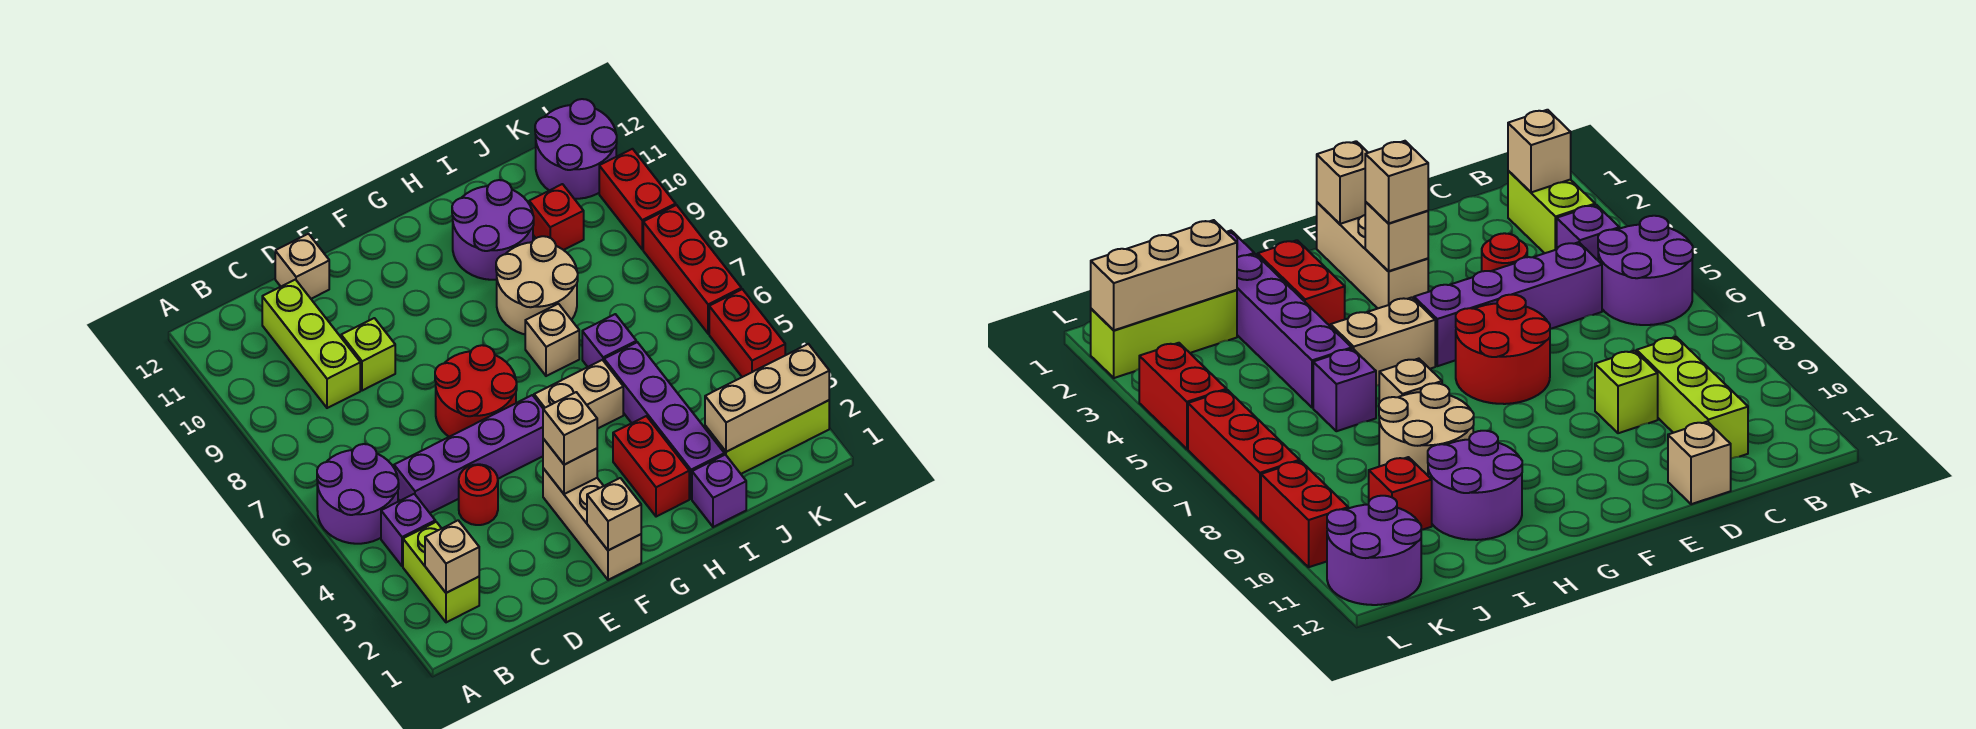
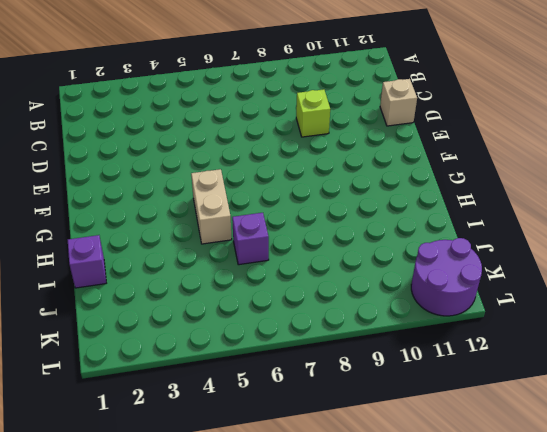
none -> purple 2x2 round brick [317,444,399,544]
none -> lime 1x2 brick [403,522,479,622]
none -> purple 1x1 brick [381,494,435,566]

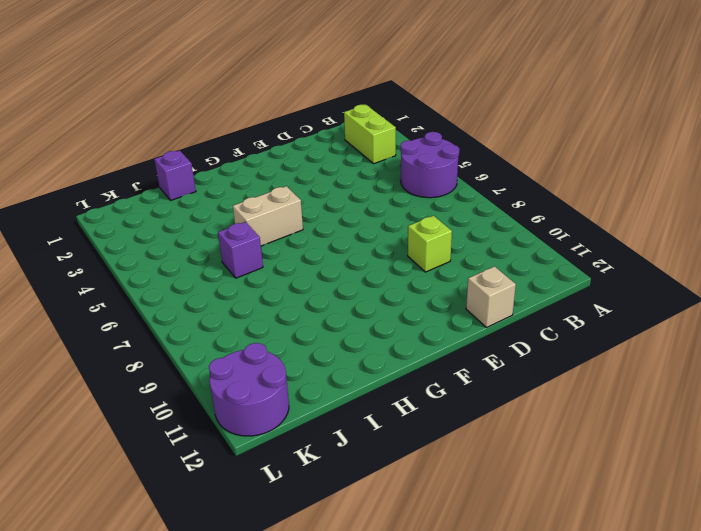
none -> purple 1x1 brick [381,494,435,566]
none -> purple 1x4 brick [394,395,543,513]
none -> lime 1x3 brick [262,280,360,408]

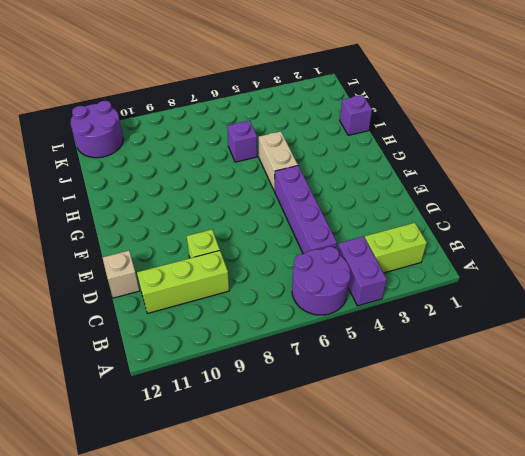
purple 1x2 brick [338,236,387,306] -> purple 1x1 brick [381,494,435,566]
none -> red 1x1 round brick [459,464,498,525]
none -> red 2x2 round brick [435,345,517,437]
none -> tan 1x3 brick [543,468,641,580]

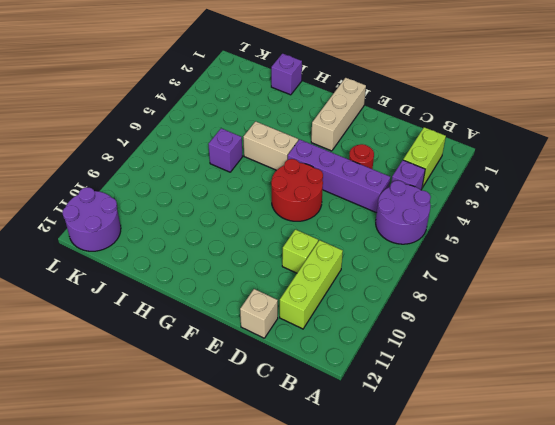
none -> red 1x2 brick [613,416,689,517]
none -> tan 1x1 brick [525,304,579,376]
none -> tan 2x2 round brick [496,236,578,334]

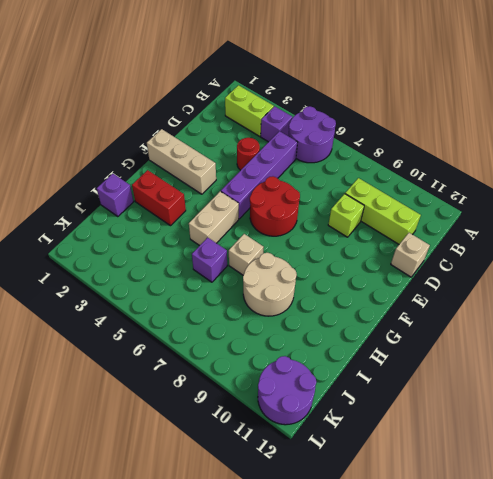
none -> purple 2x2 round brick [452,180,534,280]
none -> purple 1x4 brick [604,342,724,499]
none -> lime 1x3 brick [705,400,829,474]

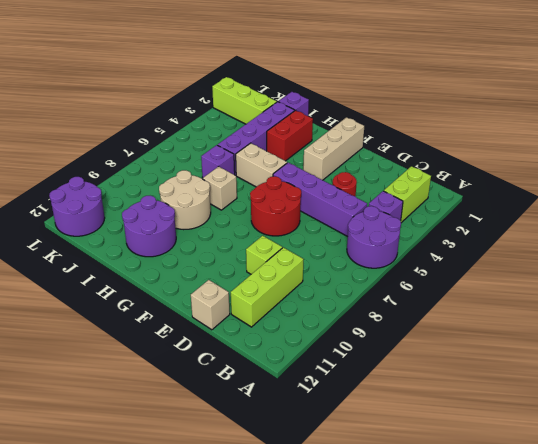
none -> red 1x1 brick [529,184,584,250]
none -> red 1x2 brick [709,289,785,377]
none -> red 1x3 brick [643,205,741,334]

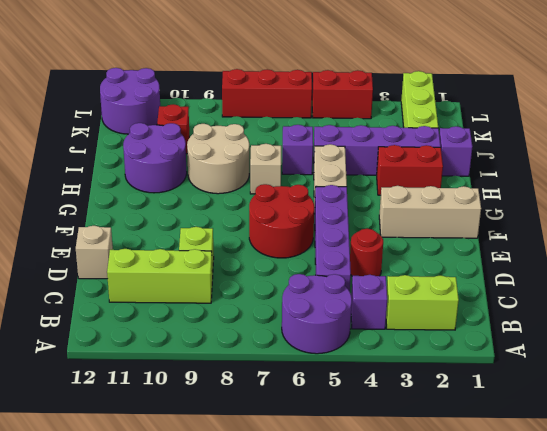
none -> red 1x2 brick [599,149,676,249]
none -> tan 1x1 brick [425,520,479,593]
none -> tan 1x1 brick [587,478,641,550]

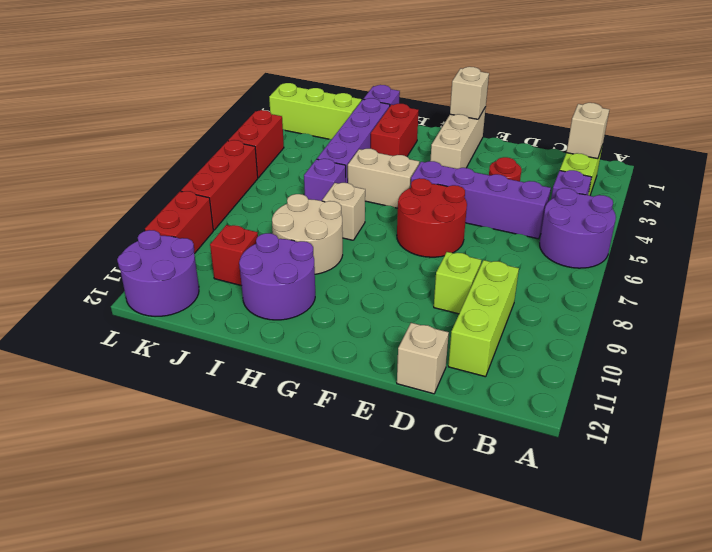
none -> tan 1x1 brick [543,439,597,494]
none -> tan 1x3 brick [705,344,829,452]
none -> tan 1x1 brick [543,392,597,465]

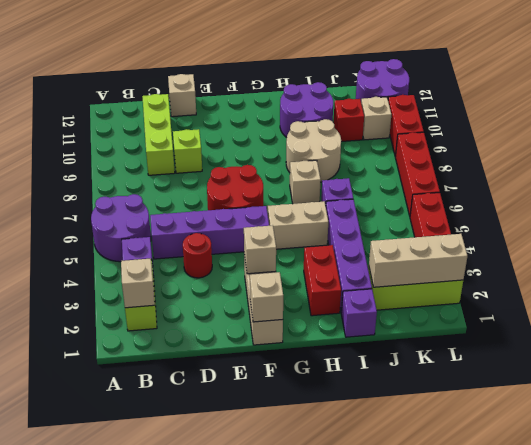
tan 1x1 brick [361,97,391,140] -> tan 1x1 brick moved to [543,392,597,465]

